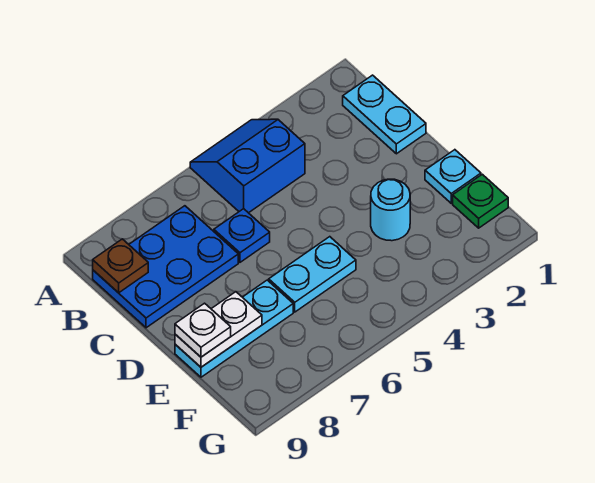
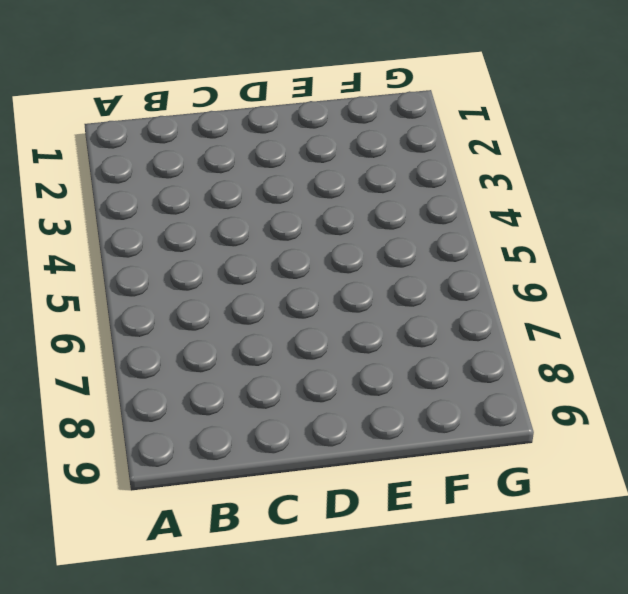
none -> blue 2x2 slope [190,119,305,213]
none -> cyan 1x2 plate [343,75,426,154]
none -> blue 2x3 plate [93,206,238,328]

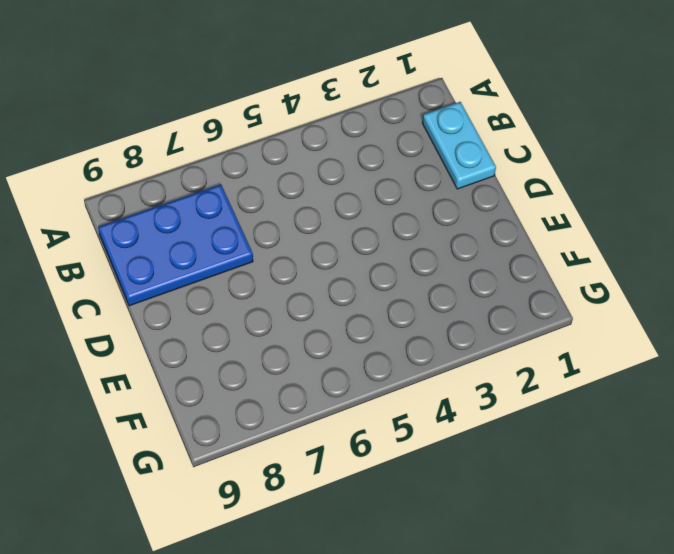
none -> blue 2x2 slope [190,119,305,213]
none -> blue 1x1 plate [214,209,270,262]
none -> cyan 1x1 plate [425,150,481,203]

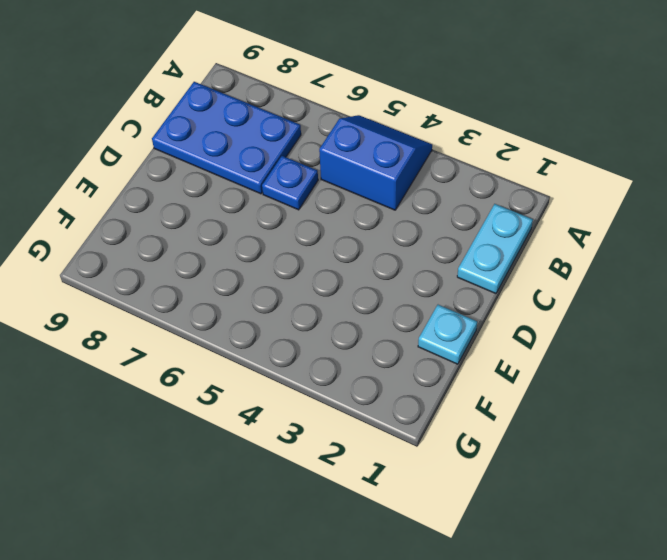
none -> cyan 1x1 round brick [371,179,410,241]
none -> cyan 1x2 plate [269,237,356,312]
none -> cyan 1x3 plate [175,280,293,377]

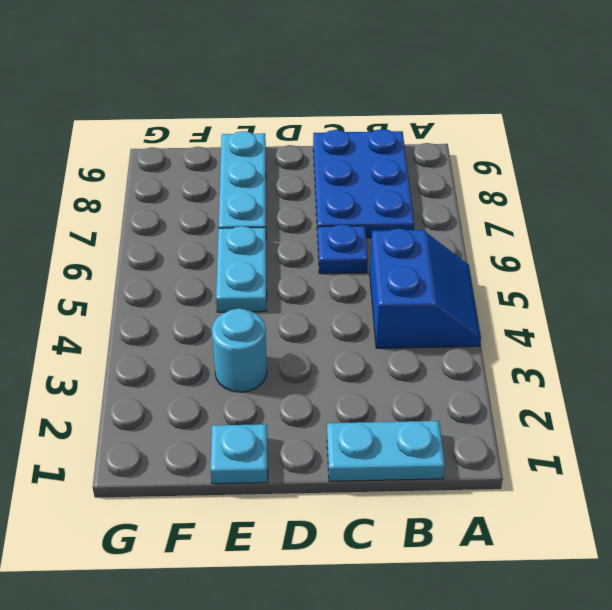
none -> green 1x1 plate [453,174,508,228]
none -> brown 1x1 plate [93,239,148,293]
none -> white 1x2 plate [175,292,262,367]

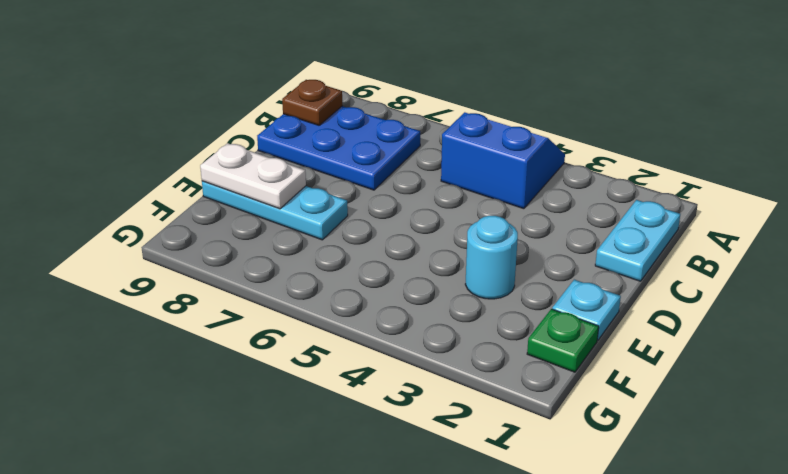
none -> blue 1x1 plate [214,209,270,262]
none -> cyan 1x2 plate [269,237,356,312]
none -> white 1x1 plate [175,303,231,357]

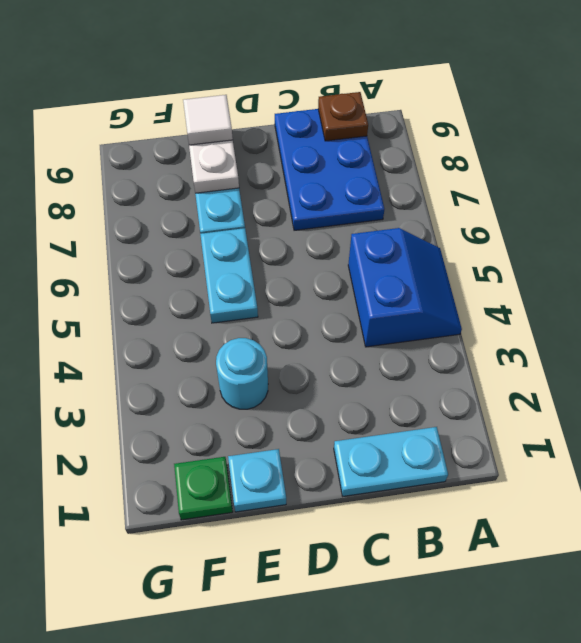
white 1x1 tile [183,95,233,145] -> white 1x1 plate [175,303,231,357]
none -> blue 1x1 plate [214,209,270,262]

